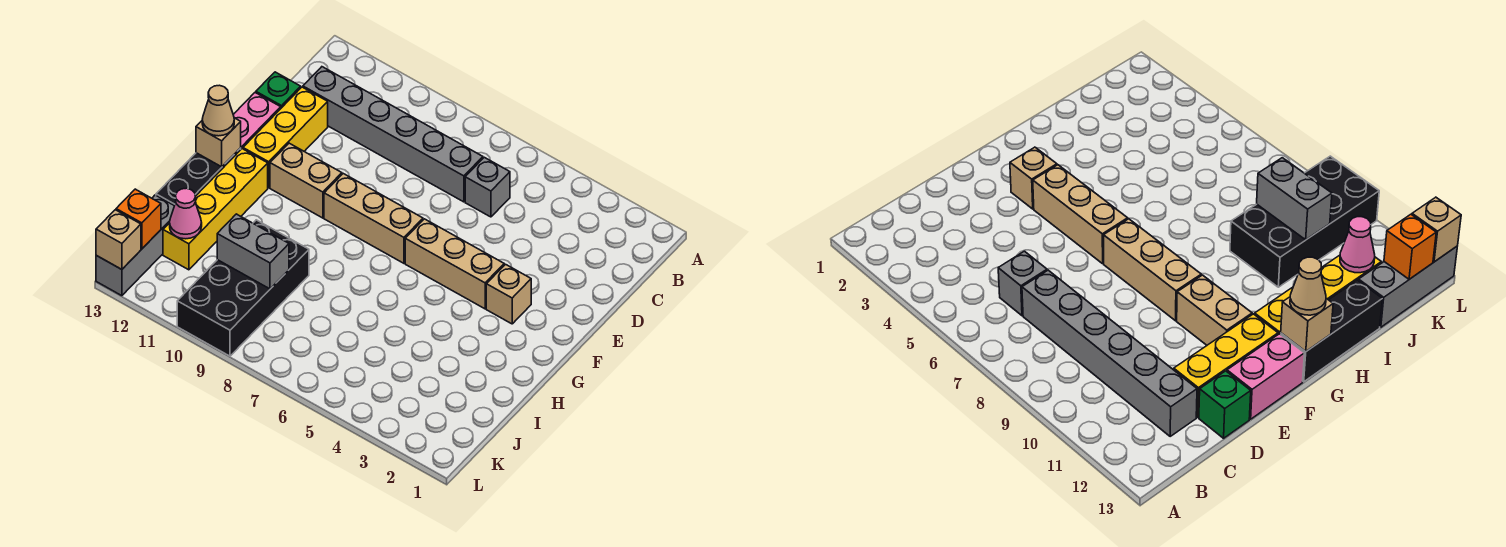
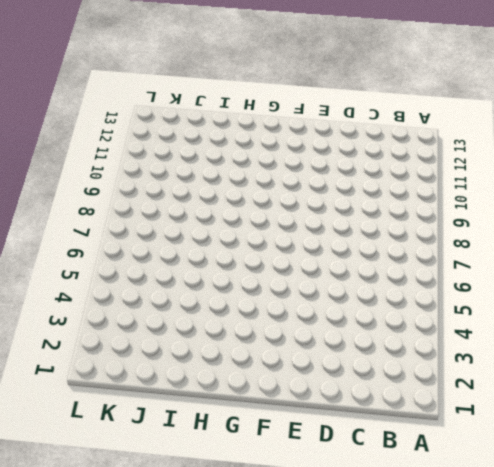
none -> grey 1x1 brick [465,157,510,217]
none -> grey 1x6 brick [303,67,483,202]
none -> yellow 1x3 brick [243,87,328,188]

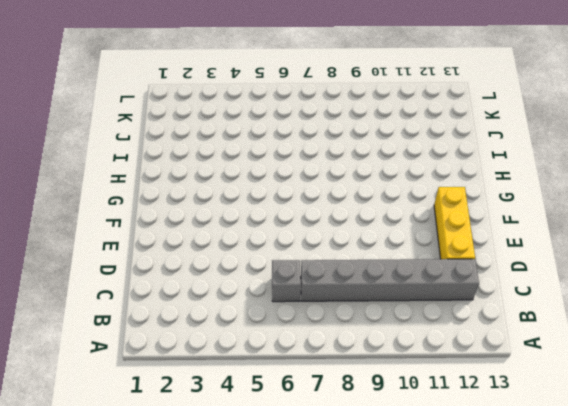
none -> green 1x1 brick [256,72,301,108]
none -> pink 1x2 brick [233,93,281,149]
none -> tan 1x1 brick [486,264,531,324]

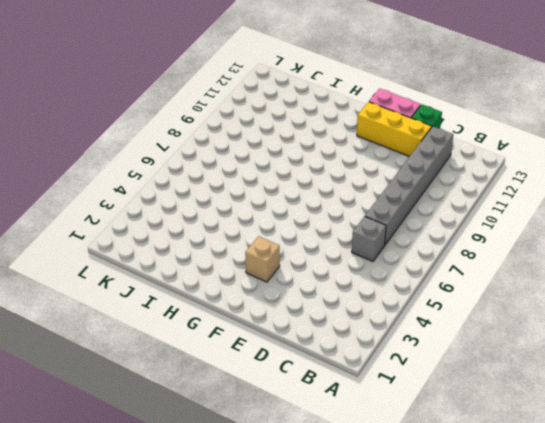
none -> tan 1x3 brick [405,219,504,309]
none -> tan 1x3 brick [324,174,423,263]
none -> tan 1x2 brick [270,143,342,218]

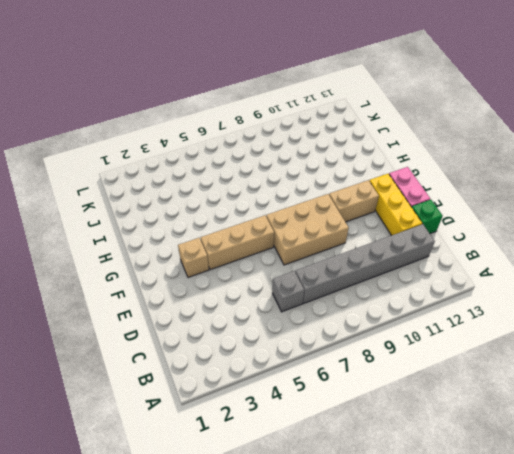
tan 2x3 brick [266,194,349,265] -> tan 1x3 brick [324,174,423,263]
none -> yellow 1x4 brick [163,149,268,270]
none -> black 1x3 brick [156,148,241,206]
none -> black 2x4 brick [177,220,309,356]

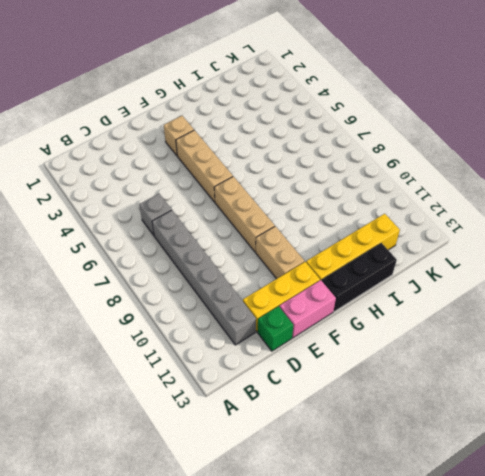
none -> black 2x4 brick [177,220,309,356]
none -> grey 1x3 brick [96,195,174,296]
none -> tan 1x1 brick [196,118,241,167]

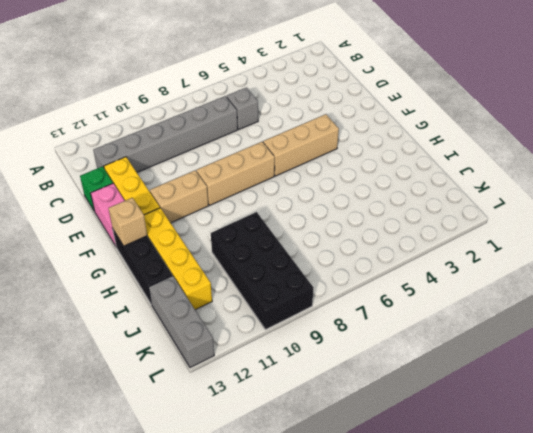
none -> tan 1x1 brick [486,264,531,324]
none -> grey 1x2 brick [217,214,289,289]
none -> pink 1x1 cone [170,188,202,239]

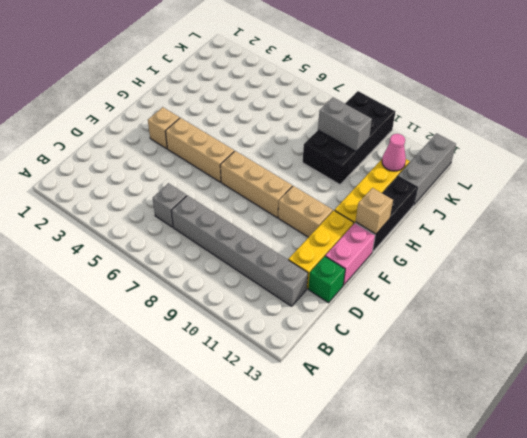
none -> orange 1x1 brick [116,189,161,249]
none -> tan 1x1 brick [96,210,141,269]
none -> tan 1x1 cone [202,85,234,136]

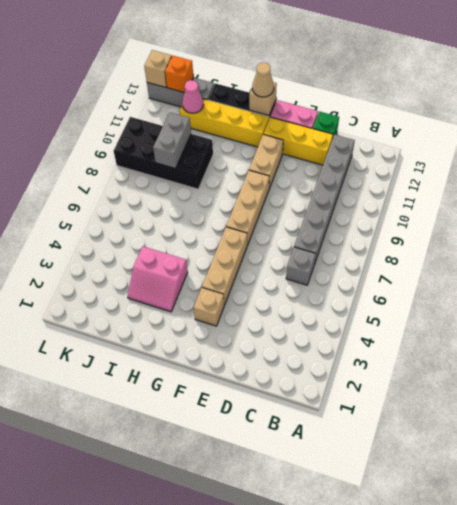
pink 2x2 slope [128,247,188,312] -> none

